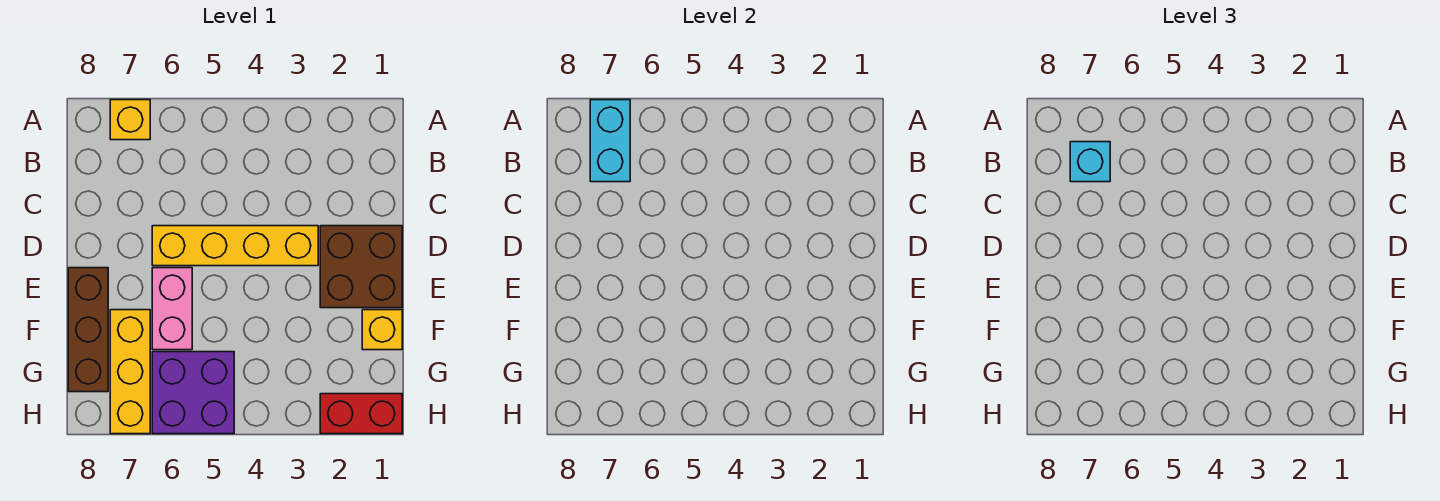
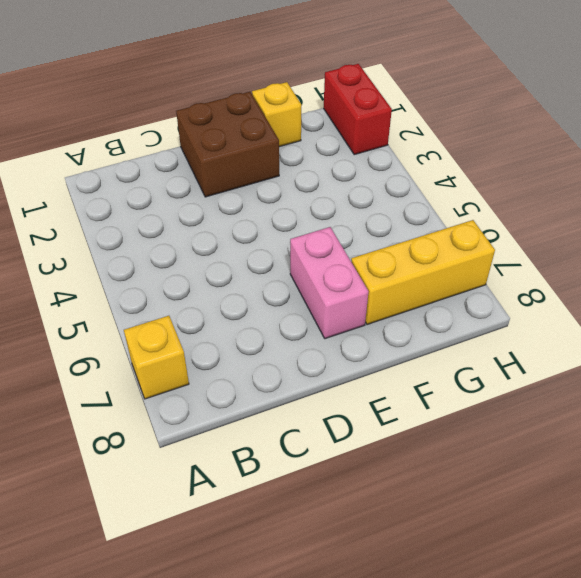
pink 1x2 brick [290,227,369,339] -> pink 1x2 brick turned to [152,268,192,350]
none -> yellow 1x4 brick [152,226,318,266]
none -> brown 1x3 brick [68,268,108,392]

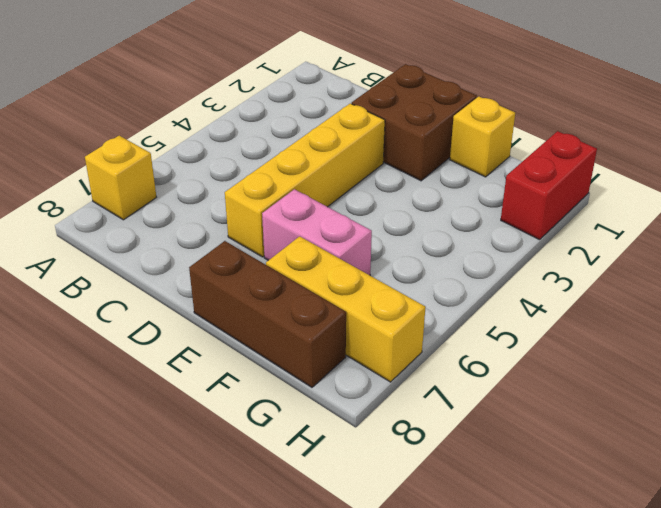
none -> purple 2x2 brick [152,352,234,434]
none -> cyan 1x2 brick [590,100,630,182]

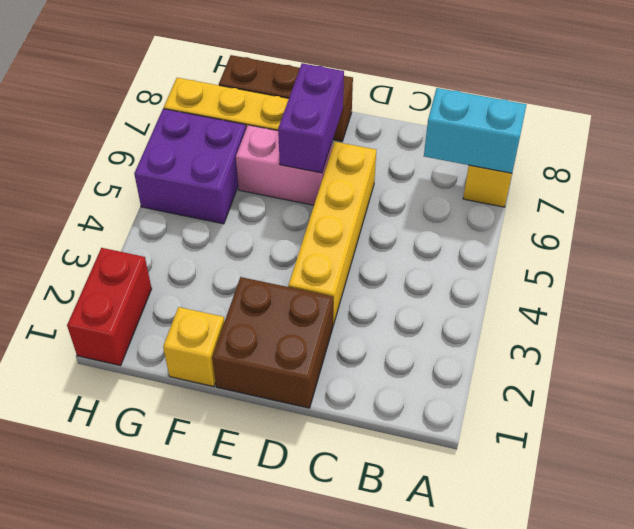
purple 1x2 brick [278,63,344,173] -> none
none -> cyan 1x1 brick [1070,142,1110,182]

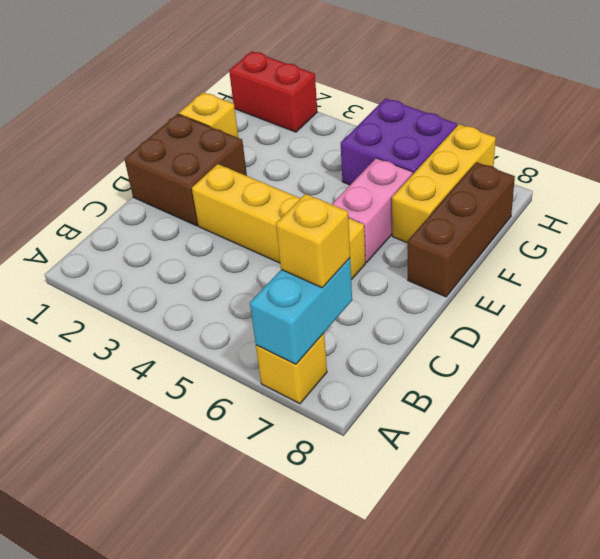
yellow 1x1 brick [276,194,350,288] -> cyan 1x1 brick [1070,142,1110,182]

